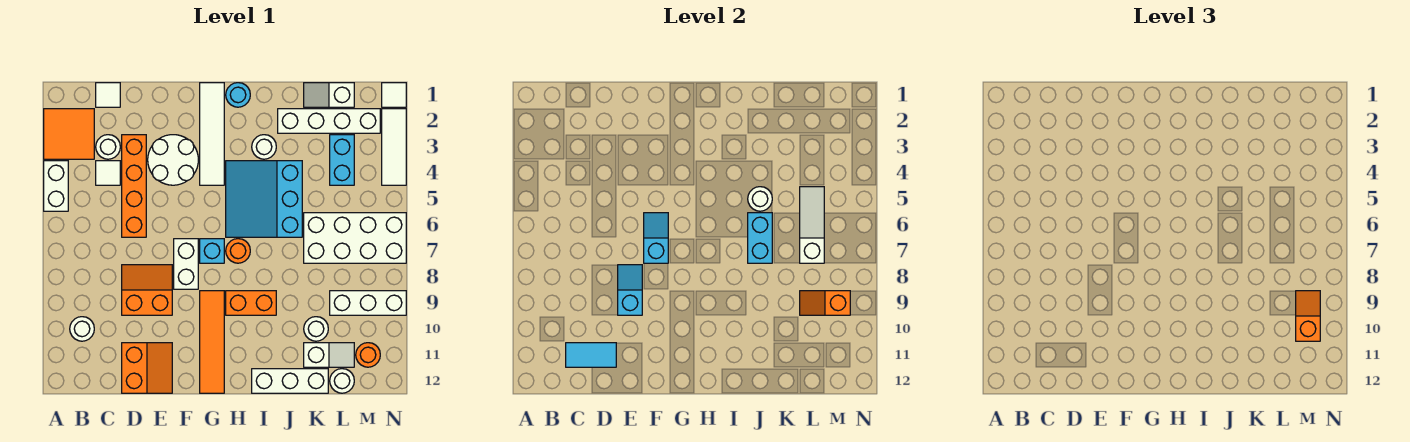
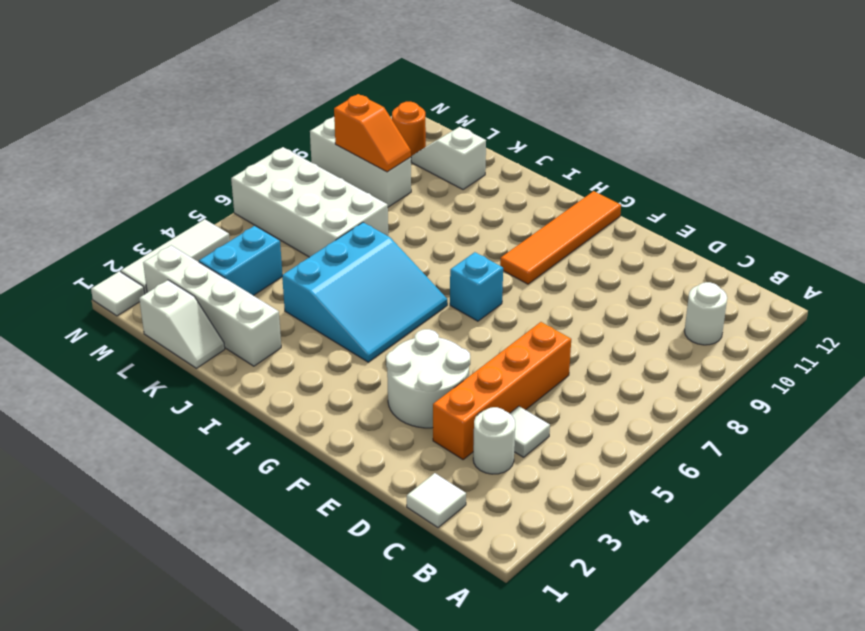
none -> orange 2x2 tile [44,109,94,159]
none -> white 1x2 brick [44,161,68,211]
none -> orange 2x2 slope [122,265,172,315]
none -> orange 2x2 slope [122,343,172,393]

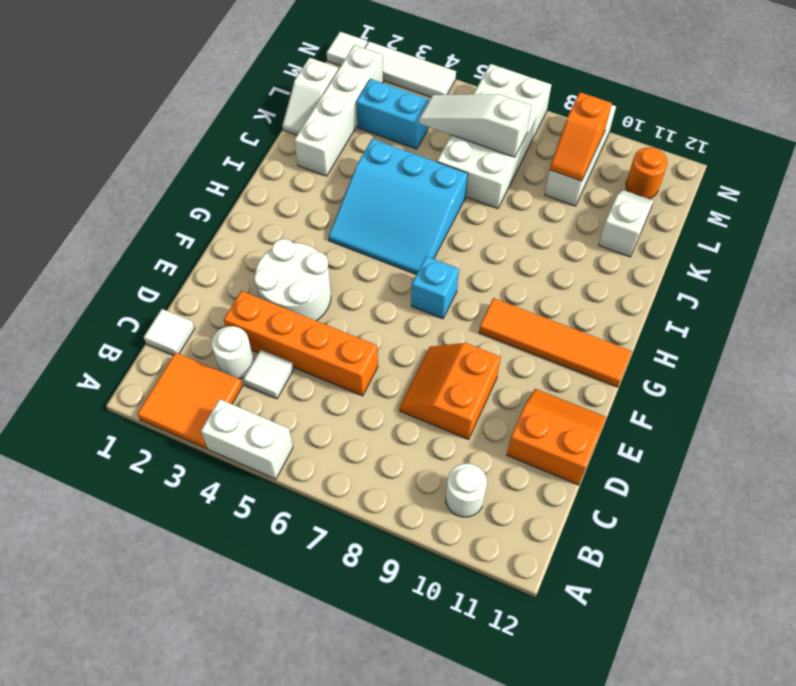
none -> white 1x2 brick [174,239,198,289]
none -> white 1x4 tile [200,83,224,185]
none -> cyan 1x1 round brick [226,83,250,107]
none -> orange 1x1 round brick [226,239,250,263]

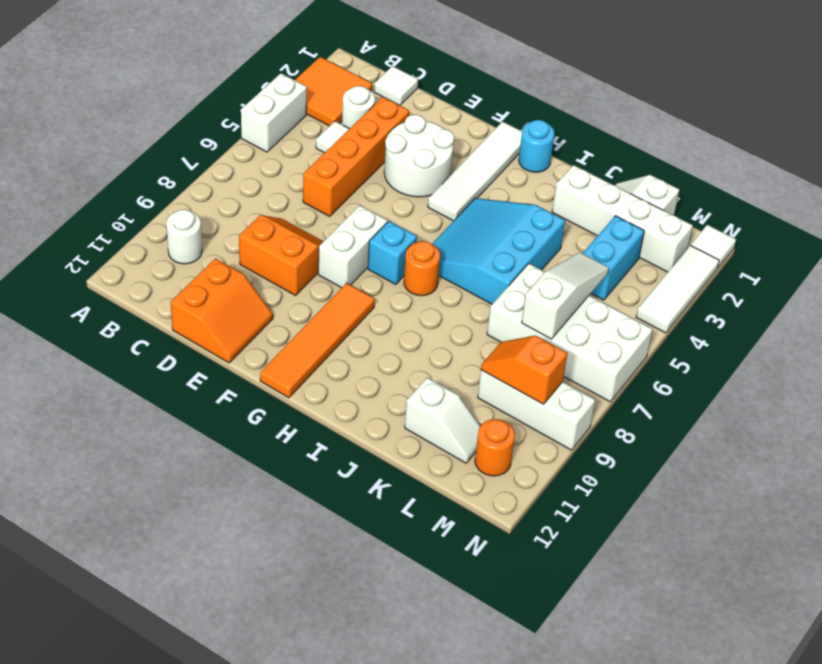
none -> orange 1x2 brick [226,291,276,315]
none -> white 1x1 round brick [252,135,276,159]
none -> white 1x3 brick [252,369,328,393]
none -> white 1x1 round brick [304,317,328,341]

